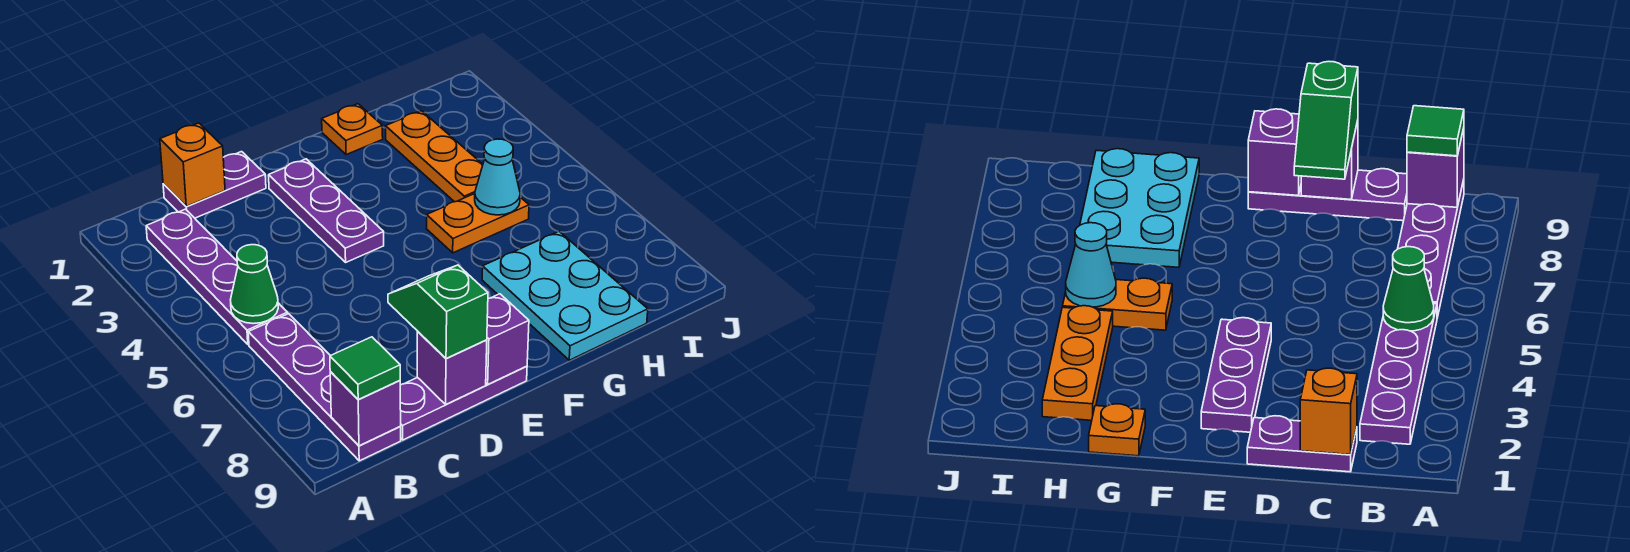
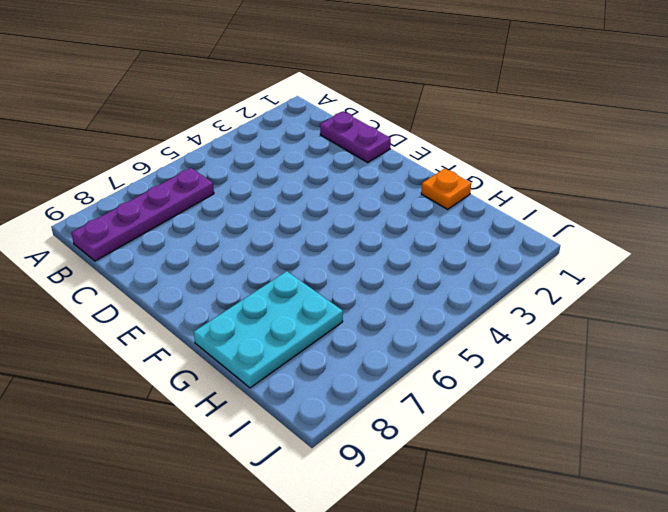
none -> purple 1x4 plate [146,209,288,344]
none -> purple 1x3 plate [400,366,527,440]
none -> purple 1x3 plate [269,159,384,262]

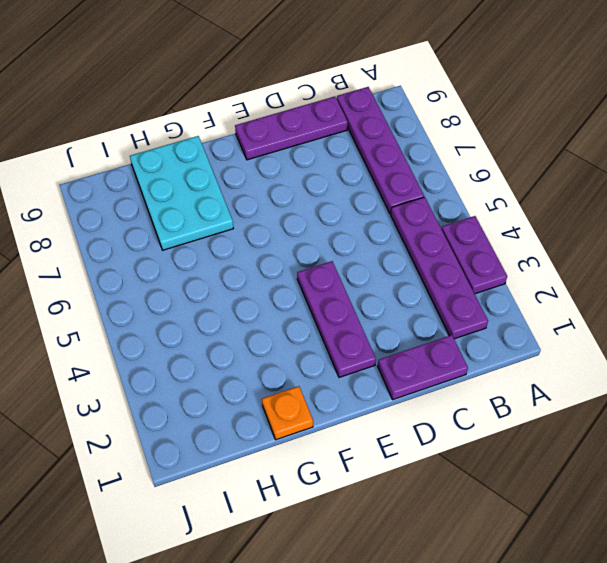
purple 1x2 plate [442,216,507,294] -> none
none -> orange 1x2 plate [427,194,529,253]
none -> orange 1x3 plate [385,111,483,202]
none -> green 1x1 cone [231,245,278,324]

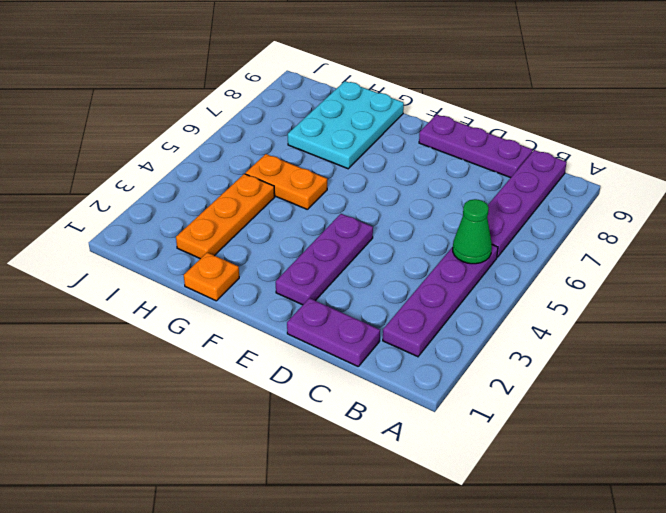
none -> purple 1x1 brick [330,371,401,446]
none -> orange 1x1 brick [160,123,225,206]
none -> purple 1x1 brick [417,332,487,404]

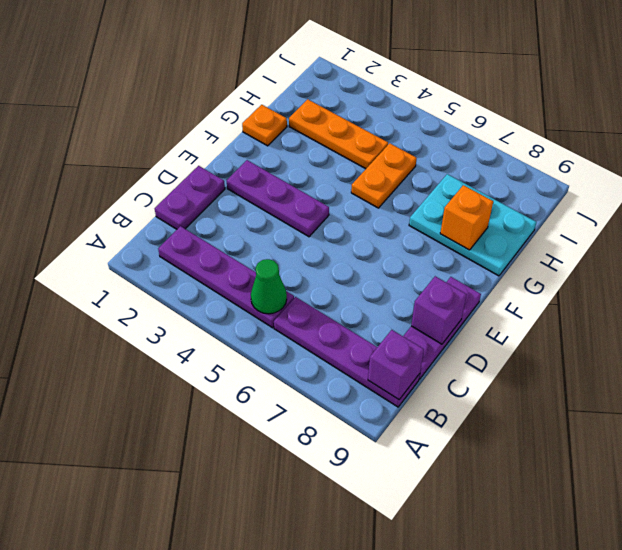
orange 1x1 brick [440,185,493,250] -> orange 1x1 brick moved to [160,123,225,206]
none -> purple 1x1 brick [486,294,529,384]
none -> cyan 1x1 cone [475,139,520,215]
none -> green 1x1 tile [330,337,400,399]

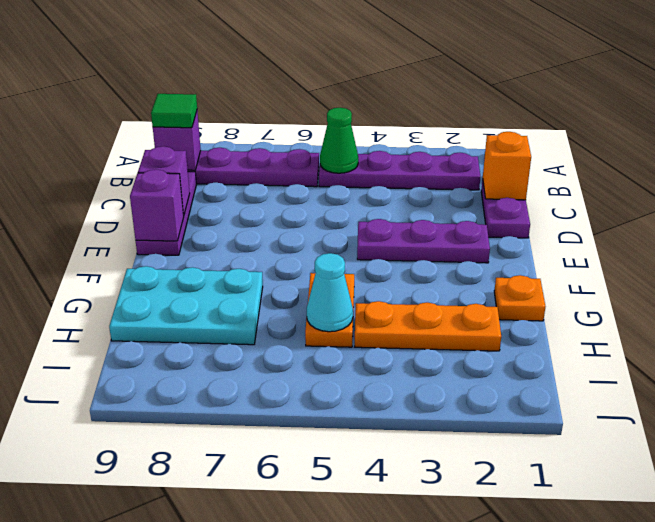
none -> green 1x2 slope [388,265,488,358]

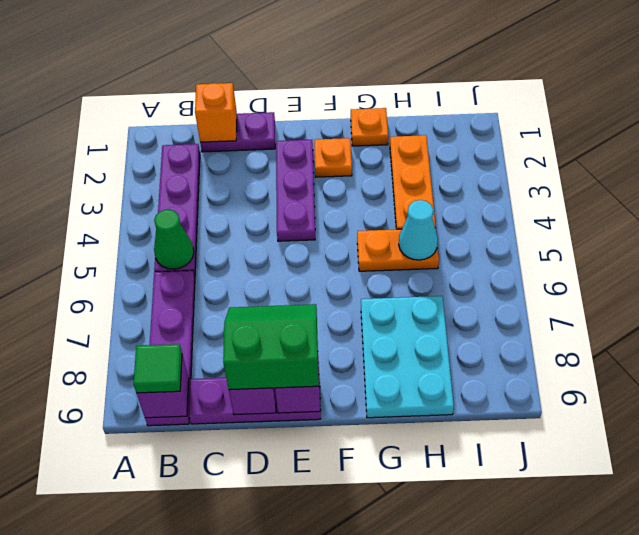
green 2x2 slope [223,304,319,390] -> green 1x2 slope [388,265,488,358]
orange 1x1 plate [314,138,352,177] -> none

